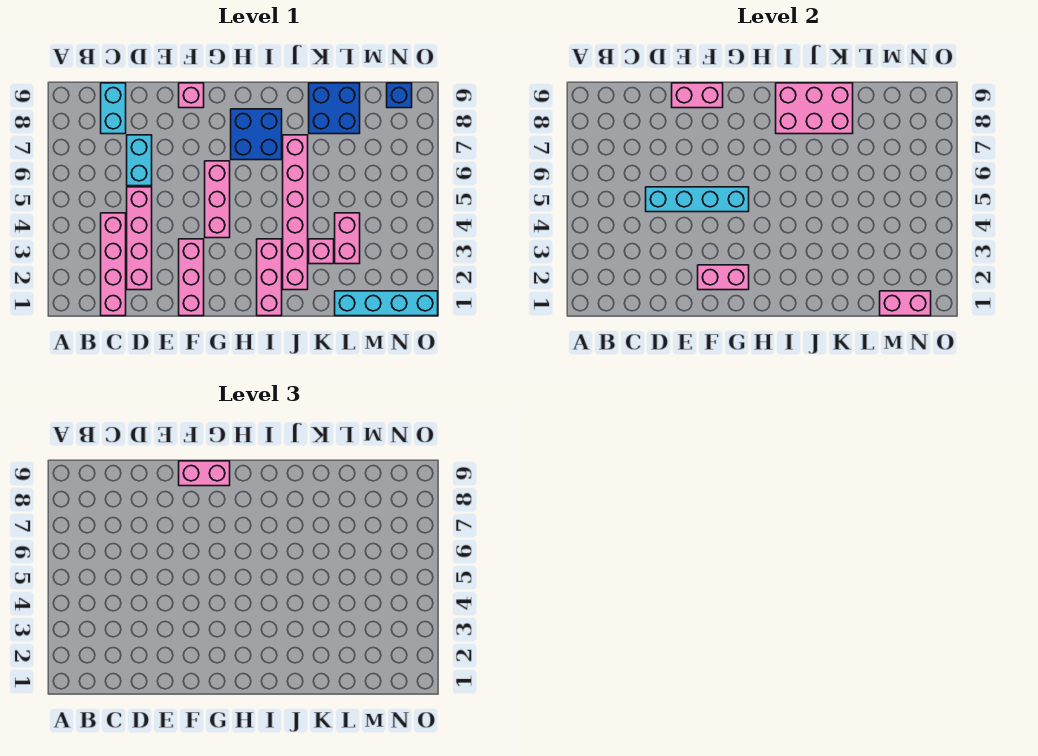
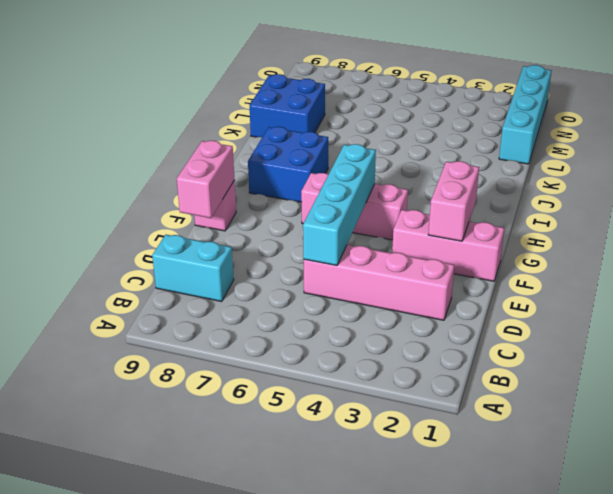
none -> pink 1x4 brick [101,213,126,316]
none -> cyan 1x2 brick [127,135,152,186]
none -> pink 1x3 brick [257,239,282,316]

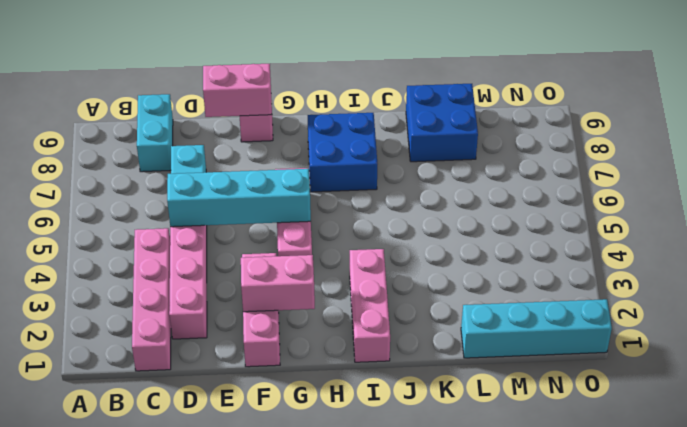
none -> pink 1x6 brick [283,135,308,290]
none -> pink 1x1 brick [309,239,334,264]
none -> pink 1x2 brick [335,213,360,264]

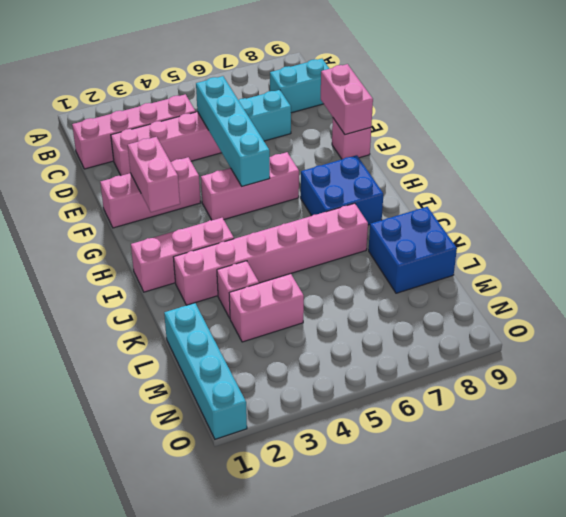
none -> blue 1x1 brick [387,83,412,108]
none -> pink 2x3 brick [776,83,853,134]
none -> pink 1x2 brick [880,291,931,316]

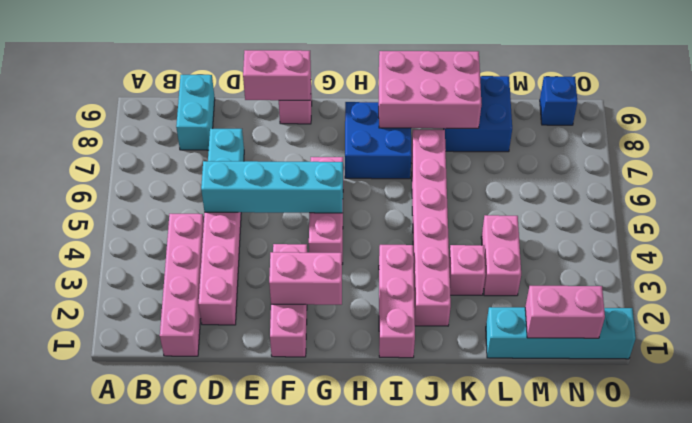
none -> pink 1x2 brick [179,461,230,486]

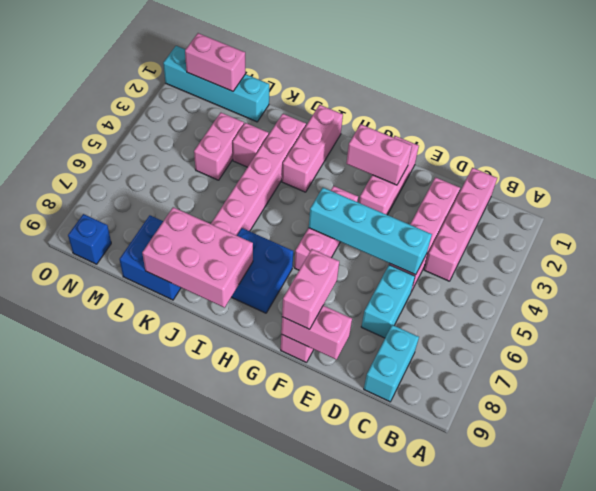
pink 1x2 brick [282,249,339,329] -> pink 1x2 brick turned to [179,461,230,486]

